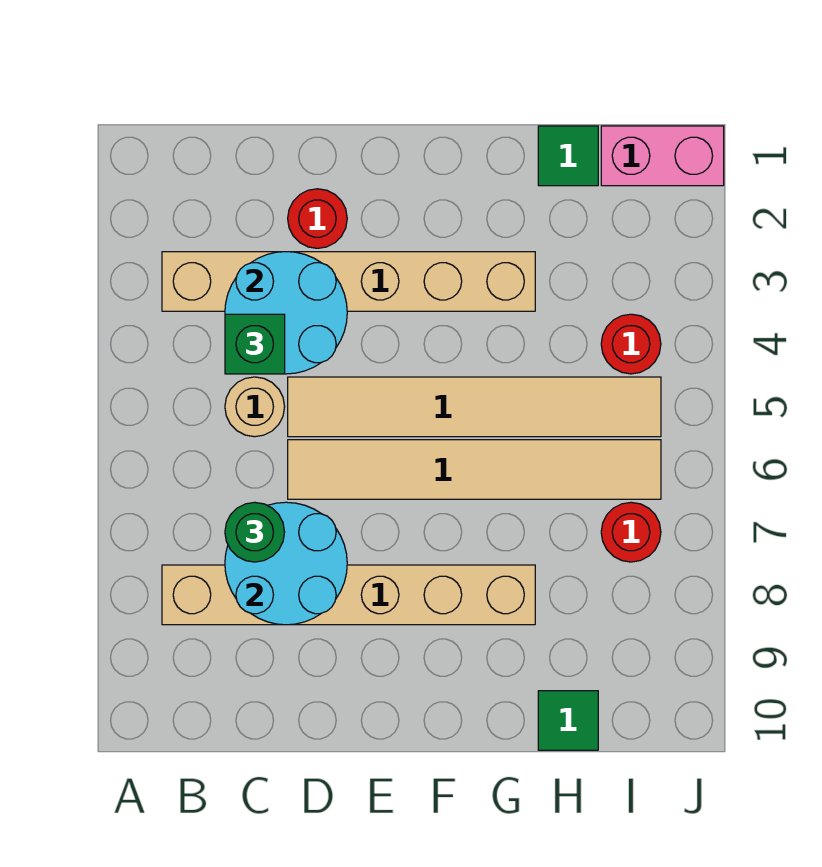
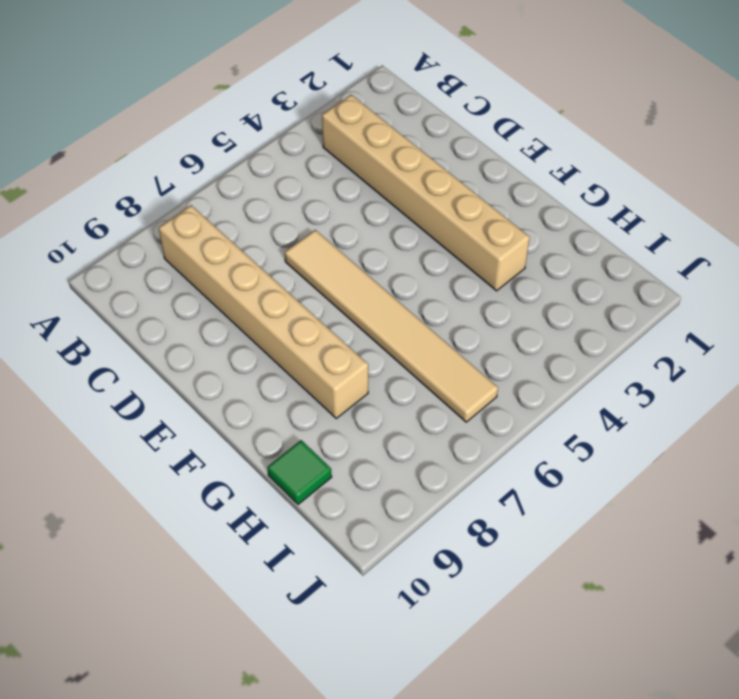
none -> tan 1x1 round brick [225,377,285,437]
none -> red 1x1 round brick [288,189,347,248]
none -> tan 1x6 tile [288,377,661,437]

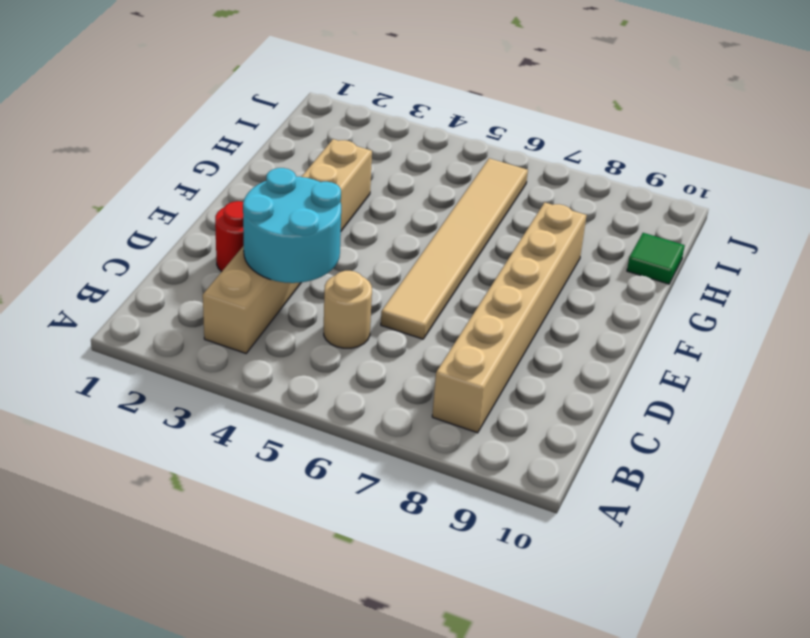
none -> tan 1x6 tile [288,377,661,437]
none -> green 1x1 tile [538,126,598,186]
none -> pink 1x2 brick [601,126,724,186]

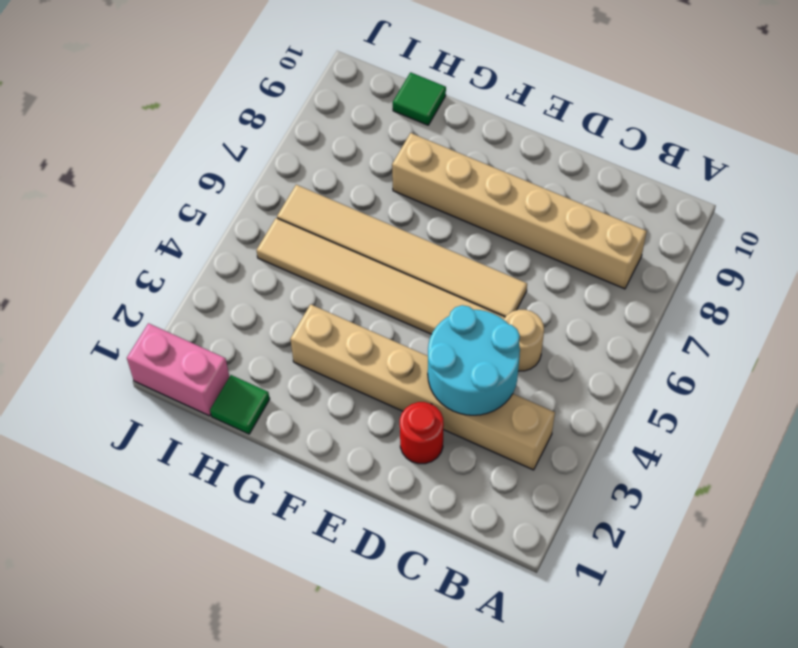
none -> red 1x1 round brick [601,314,661,374]
none -> red 1x1 round brick [601,502,661,562]
none -> cyan 2x2 round brick [225,502,347,625]

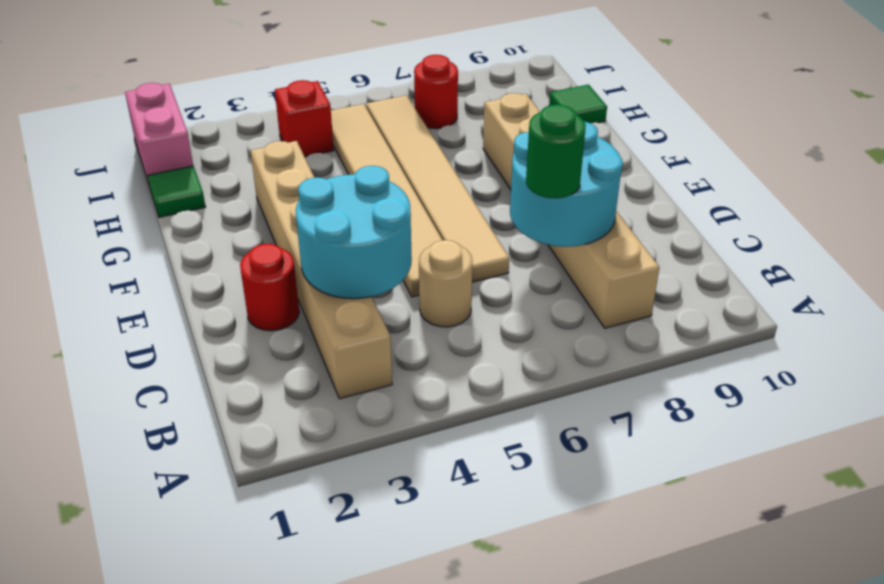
red 1x1 brick [275,80,334,157] -> red 1x1 round brick [601,314,661,374]
none -> green 1x1 brick [225,314,285,374]

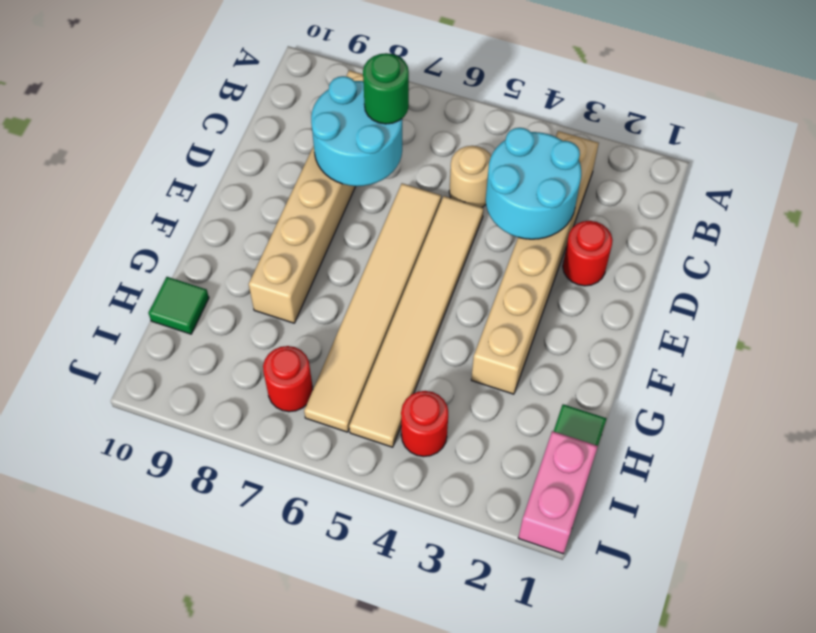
none -> green 1x1 brick [225,314,285,374]

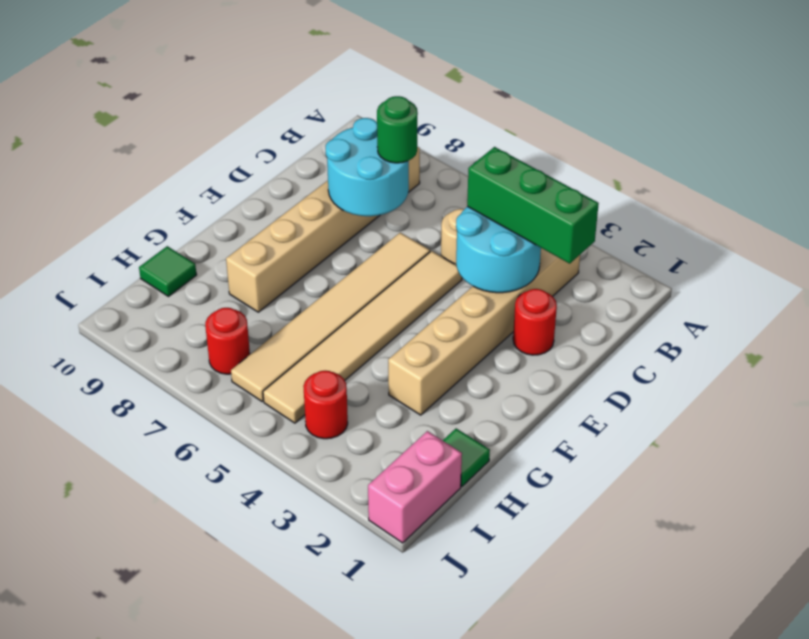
green 1x3 brick [467,147,599,264] -> green 1x1 brick [225,314,285,374]

